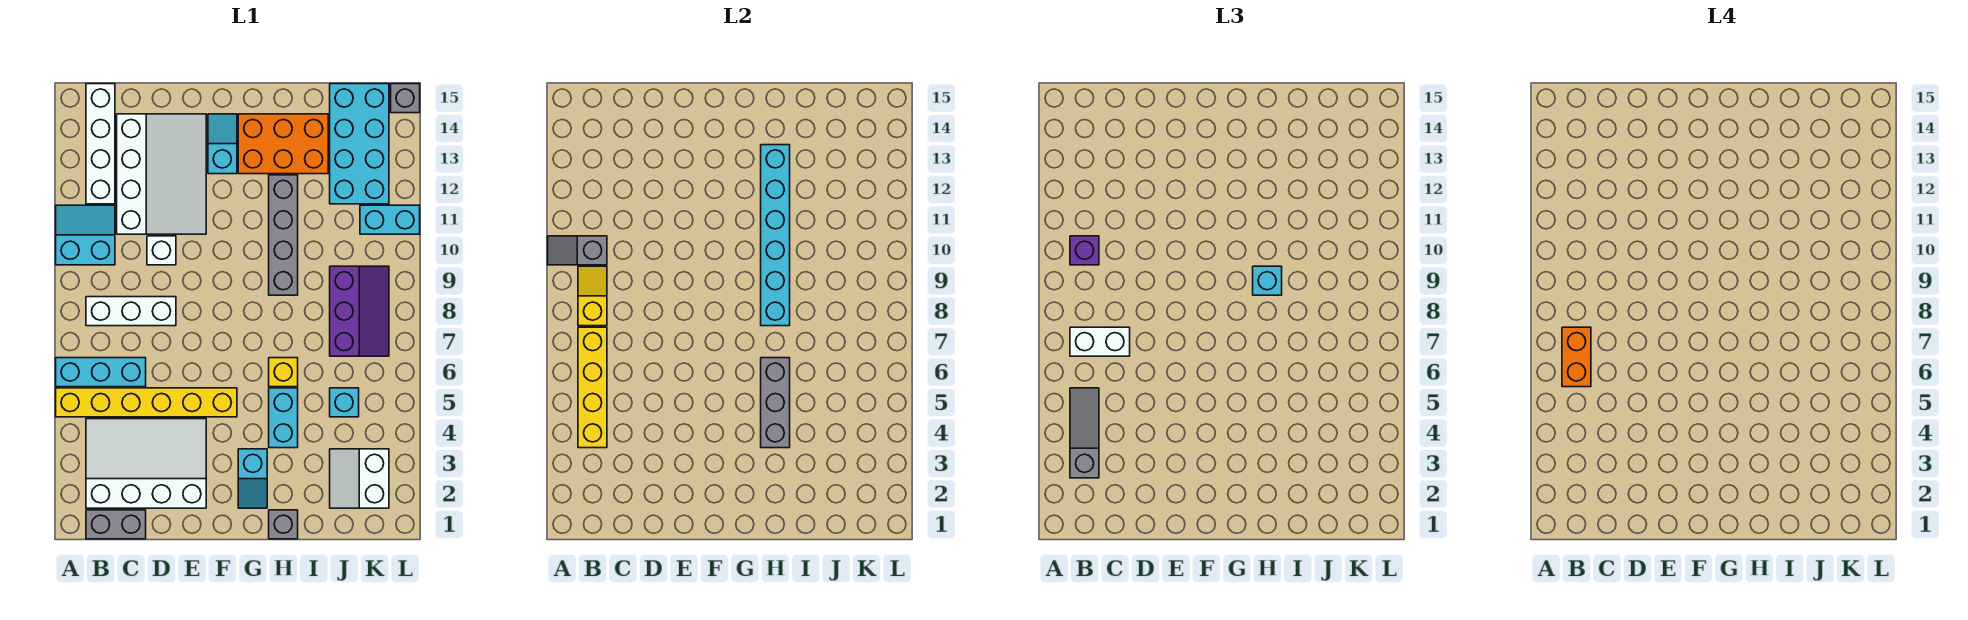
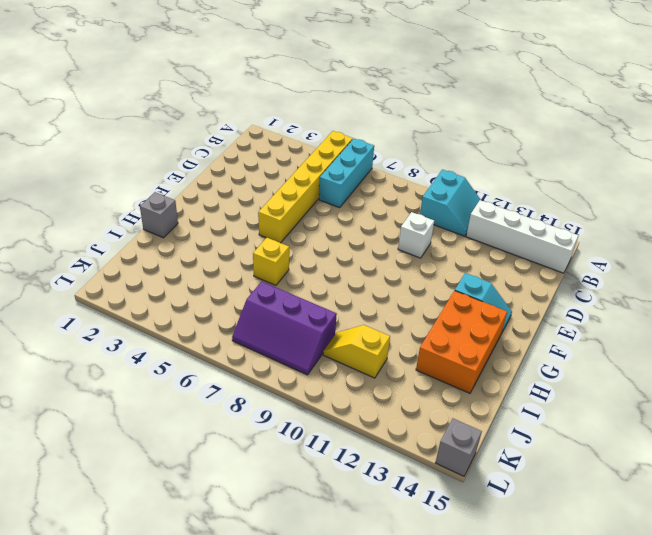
yellow 1x2 slope [323,325,390,378] -> yellow 1x2 slope turned to [578,266,607,326]
none -> grey 1x2 brick [86,510,146,539]
none -> white 3x4 slope [86,419,206,508]
none -> white 1x3 brick [86,297,176,326]
none -> white 3x4 slope [117,114,206,234]

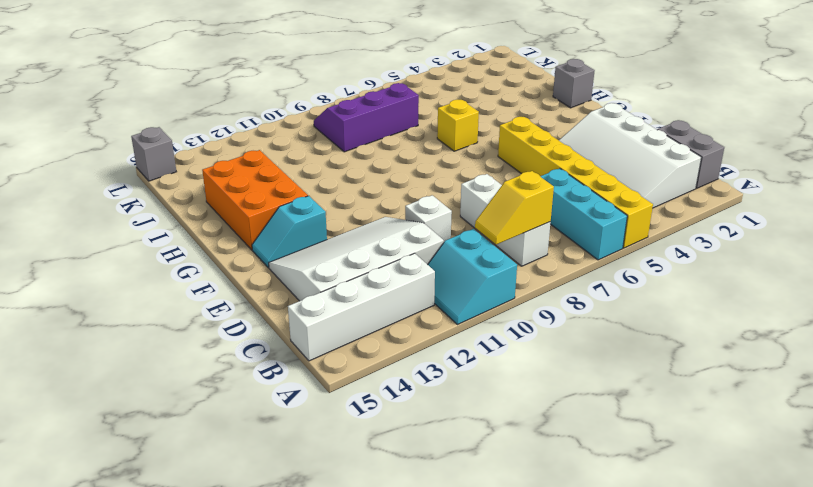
none -> cyan 1x2 slope [238,449,267,508]
none -> cyan 1x2 brick [269,388,298,448]
none -> grey 1x4 brick [269,175,298,295]
none -> white 2x2 slope [330,449,389,508]

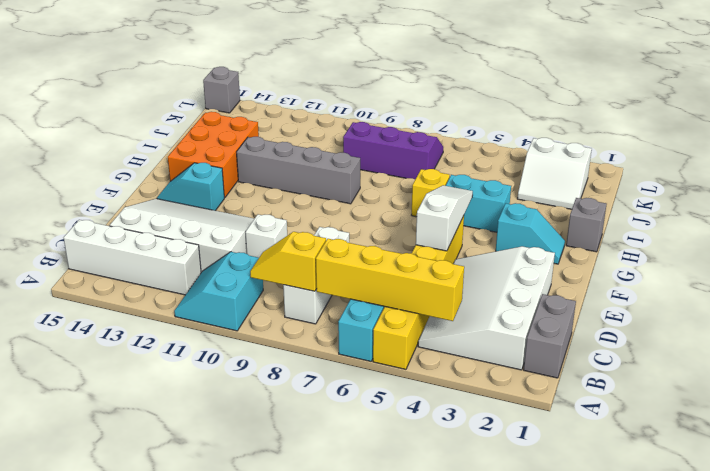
white 1x3 slope [416,185,473,251] -> none
none -> cyan 1x1 brick [330,388,359,417]
none -> cyan 2x4 brick [330,84,389,204]
none -> cyan 1x2 brick [360,205,420,234]
none -> grey 1x2 slope [548,236,607,265]

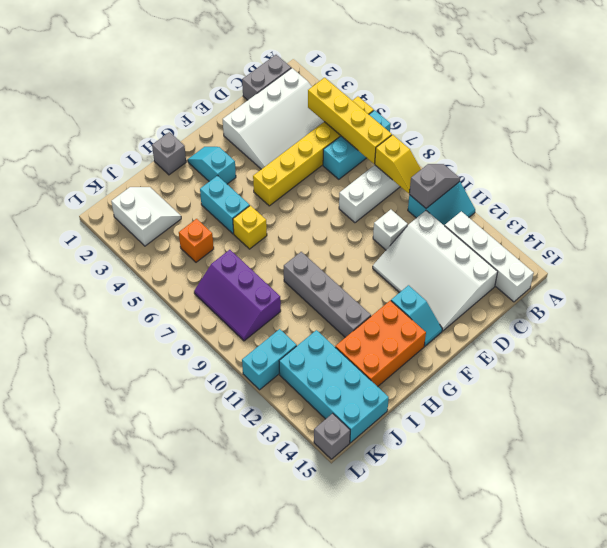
orange 1x1 brick [179,219,214,262] -> cyan 1x1 brick [330,388,359,417]
none -> grey 1x3 brick [761,358,790,448]
none -> cyan 1x6 brick [761,145,790,326]
none -> grey 1x3 slope [1070,388,1099,478]
none -> white 1x2 brick [1070,327,1130,356]

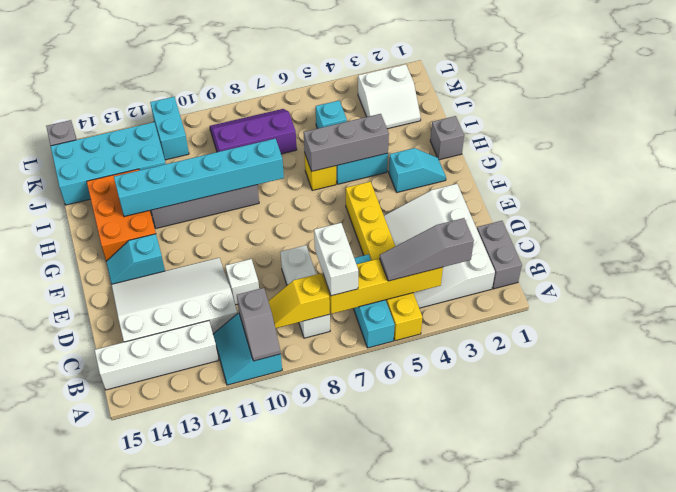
none -> purple 1x1 brick [1070,236,1099,265]
none -> cyan 1x1 brick [1253,266,1282,295]
none -> orange 1x2 brick [1562,327,1591,387]

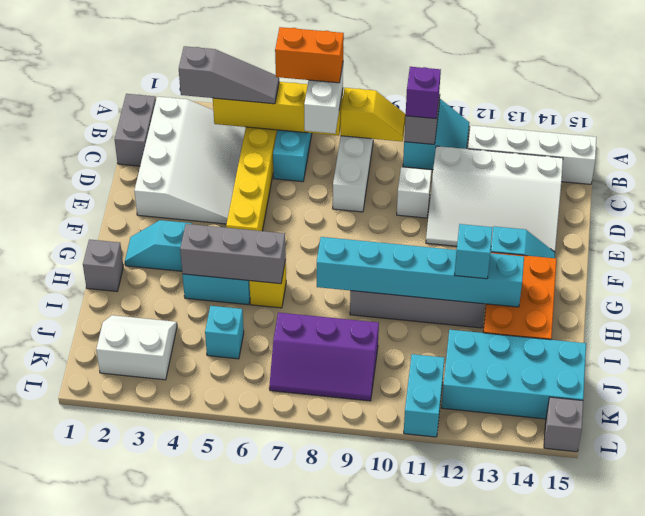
cyan 1x1 brick [454,224,493,279] -> cyan 1x1 brick moved to [1253,266,1282,295]

